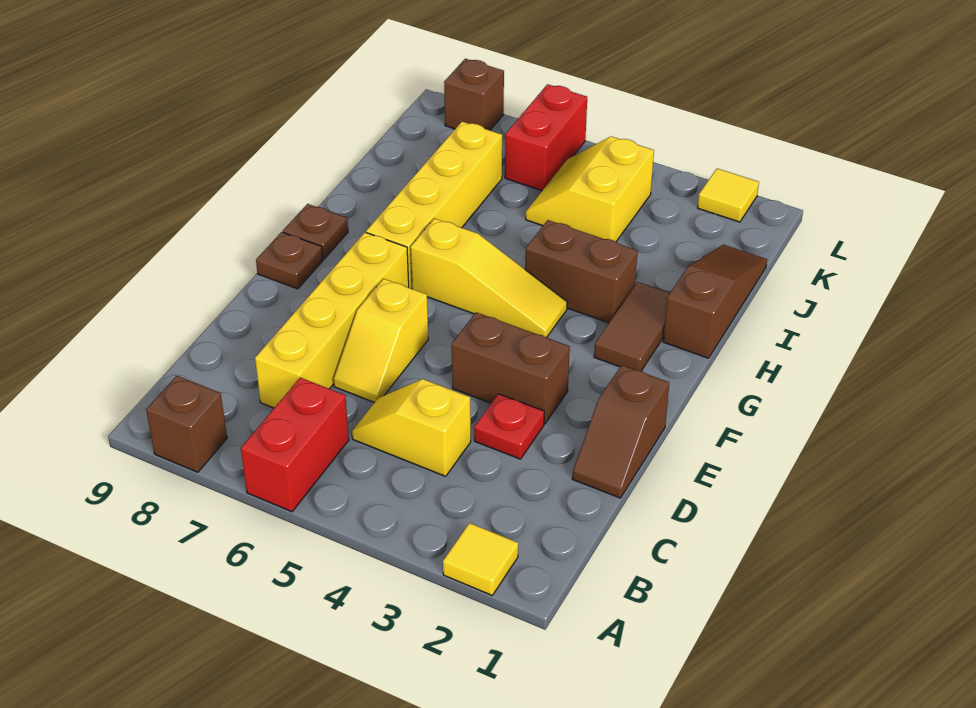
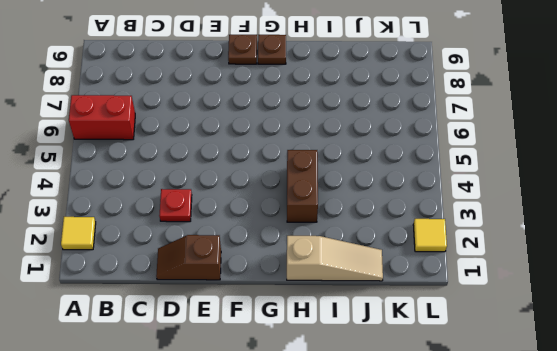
tan 1x3 slope [287,235,383,281] -> brown 1x3 slope [663,245,767,358]
none -> brown 1x1 brick [146,376,227,472]
none -> yellow 1x2 slope [352,379,471,476]
none -> yellow 1x4 brick [255,232,409,408]

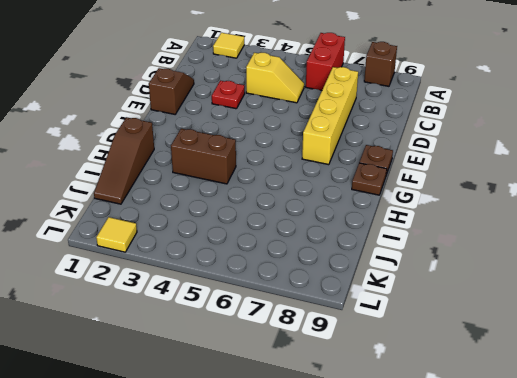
none -> yellow 1x2 slope [333,279,428,403]
none -> brown 1x2 brick [452,312,570,424]
none -> brown 1x2 tile [594,282,670,371]

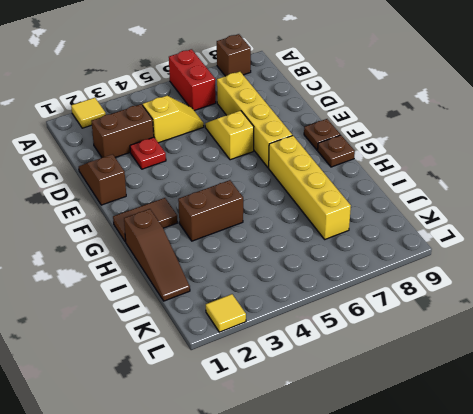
brown 1x2 brick [91,104,154,158] -> brown 1x2 brick moved to [452,312,570,424]
brown 1x2 tile [113,198,177,242] -> brown 1x2 tile turned to [594,282,670,371]
none -> yellow 1x3 slope [411,218,567,337]
none -> yellow 2x2 slope [526,136,654,242]
none -> red 1x2 brick [505,84,587,191]

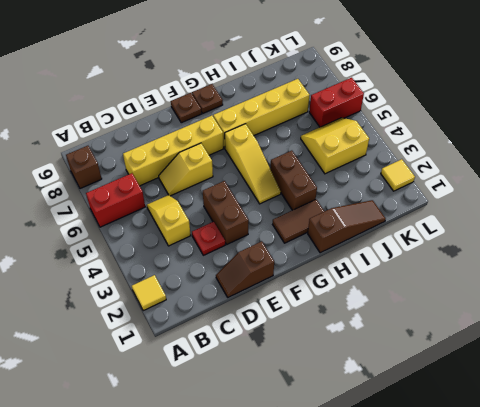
none -> brown 1x1 brick [444,59,504,130]

